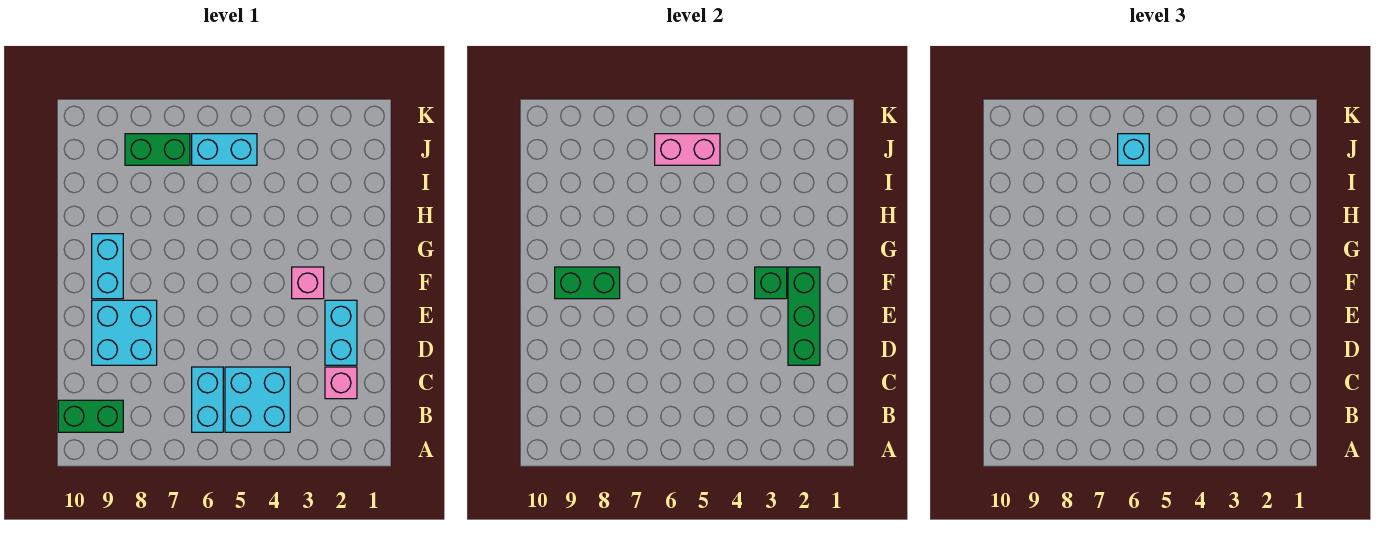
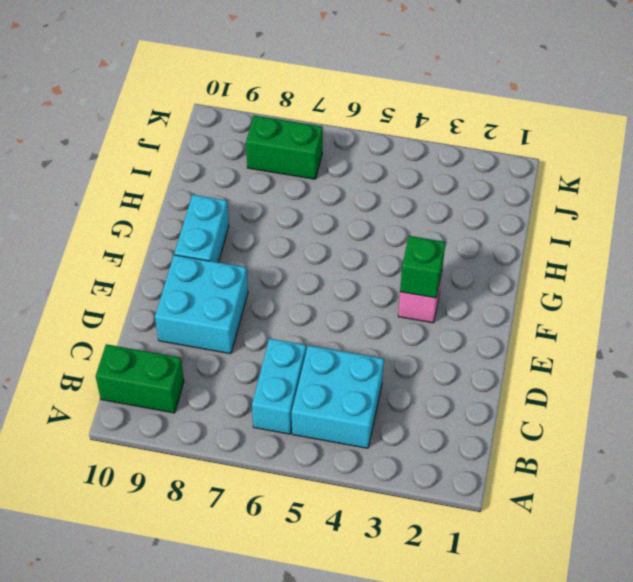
none -> pink 1x1 brick [325,367,357,399]
none -> cyan 1x2 brick [325,300,357,365]
none -> cyan 1x2 brick [192,134,257,165]

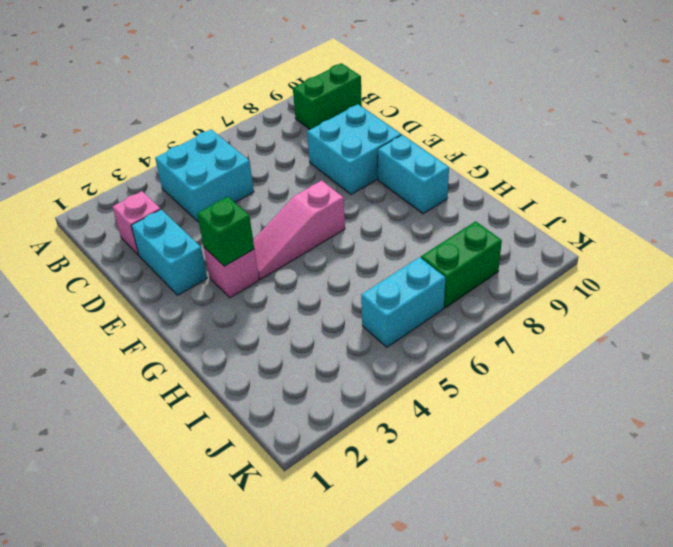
pink 1x3 slope [253,181,345,279] -> none
none -> cyan 1x2 brick [192,367,223,432]
none -> green 1x3 brick [788,267,820,365]
none -> green 1x2 brick [555,267,620,299]

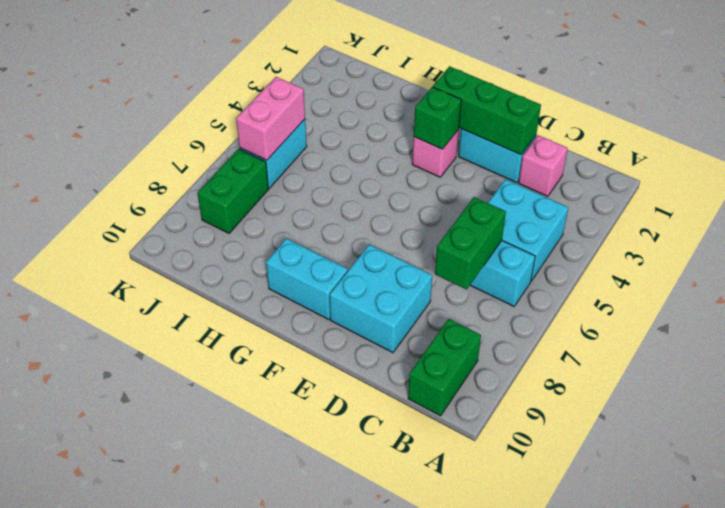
green 1x2 brick [435,197,506,289] -> green 1x2 brick moved to [555,267,620,299]
none -> cyan 1x1 brick [1118,134,1149,165]

